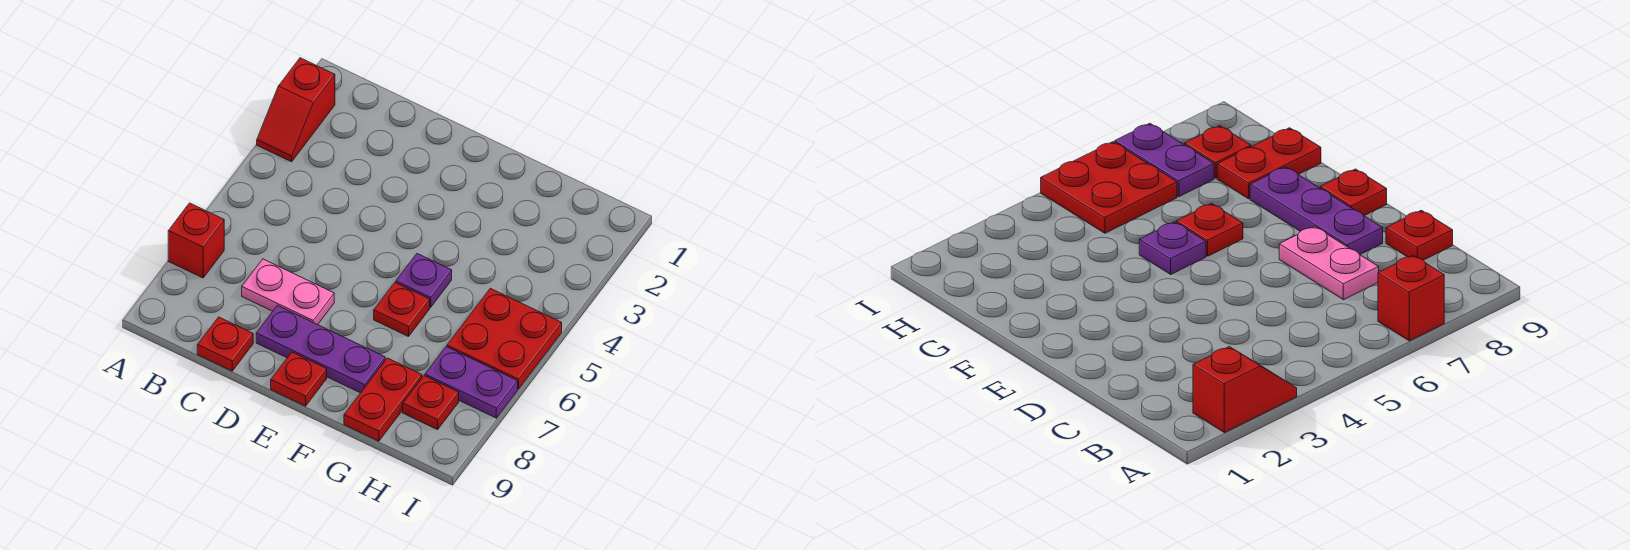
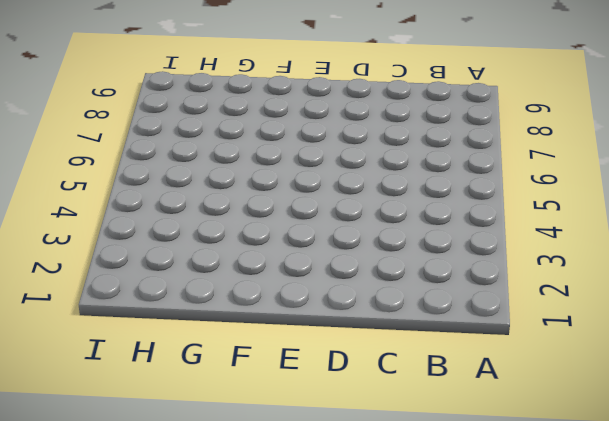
none -> red 1x2 slope [257,58,335,162]
none -> red 1x1 brick [168,203,224,278]
none -> pink 1x2 plate [242,259,334,325]

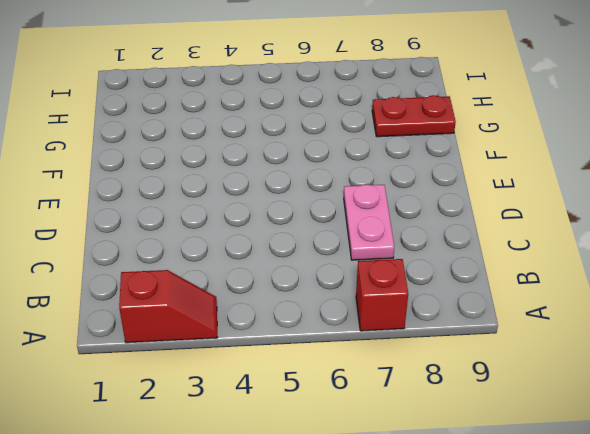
none -> red 1x1 plate [197,317,253,371]
none -> purple 1x3 plate [256,305,385,393]
none -> red 1x1 plate [271,352,327,406]

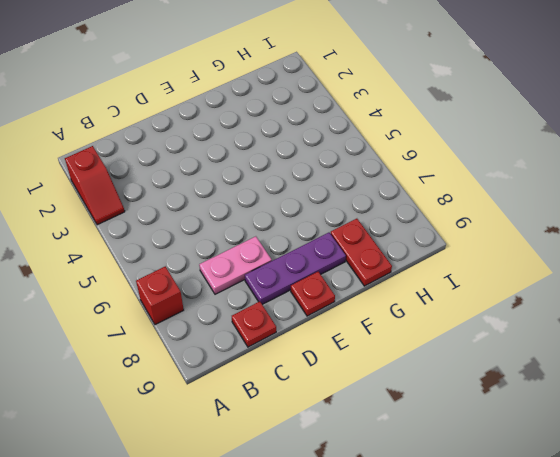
none -> purple 1x1 plate [396,254,452,307]
none -> red 1x1 plate [374,283,430,337]
none -> red 2x2 plate [447,288,562,389]

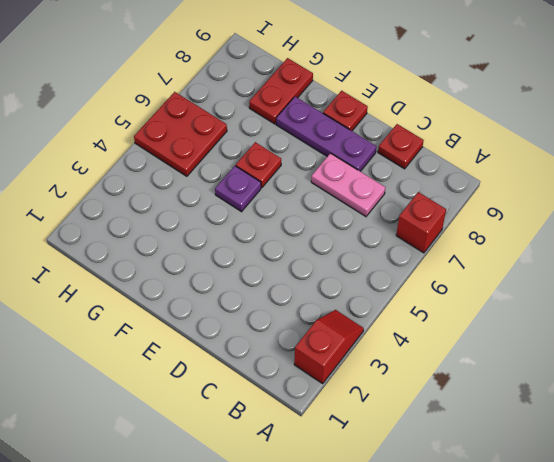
none -> purple 1x2 plate [425,347,518,418]
none -> red 1x1 plate [403,376,459,430]

